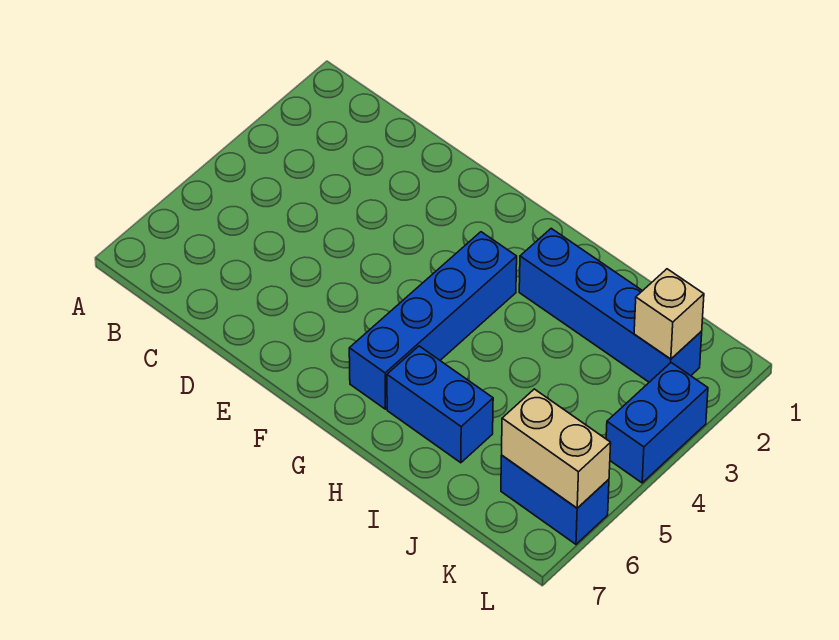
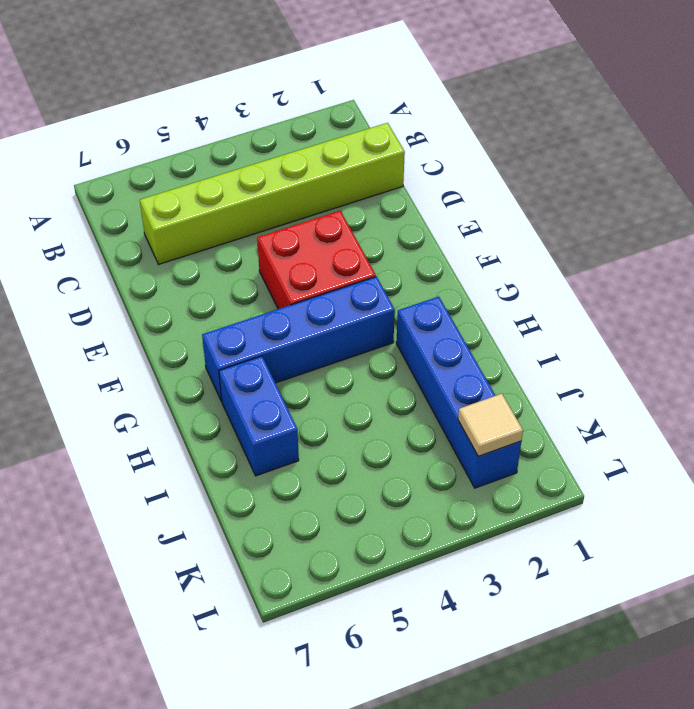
lime 1x6 brick [140,123,405,264] -> none
red 2x2 brick [257,211,376,309] -> none
tan 1x1 tile [458,394,523,456] -> tan 1x1 brick [634,269,704,359]
none -> blue 1x2 brick [501,455,609,544]
none -> blue 1x2 brick [606,363,708,483]

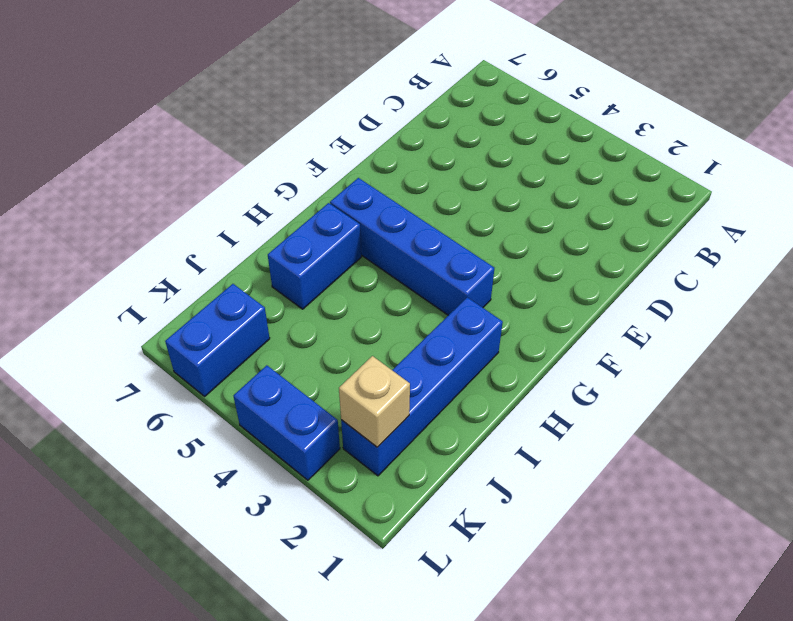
none -> tan 1x2 brick [502,389,611,508]

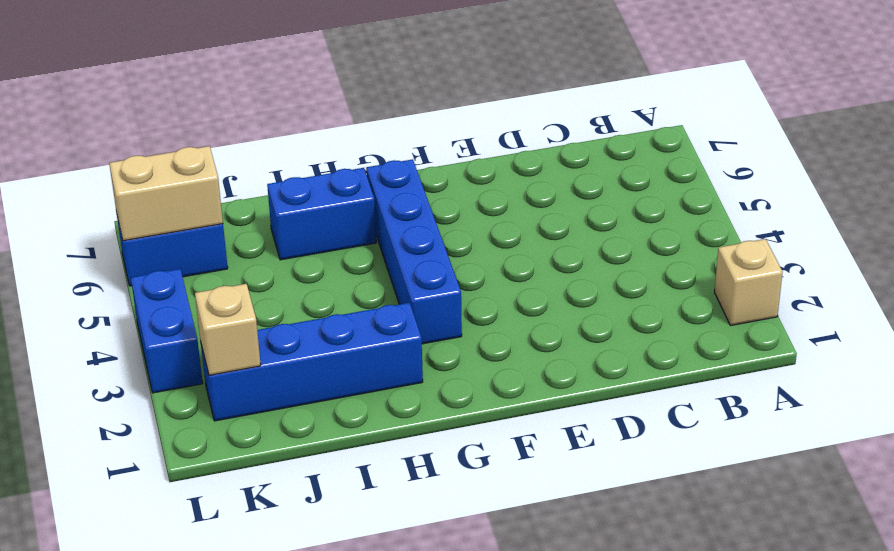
tan 1x1 brick [714,239,783,326] -> none

